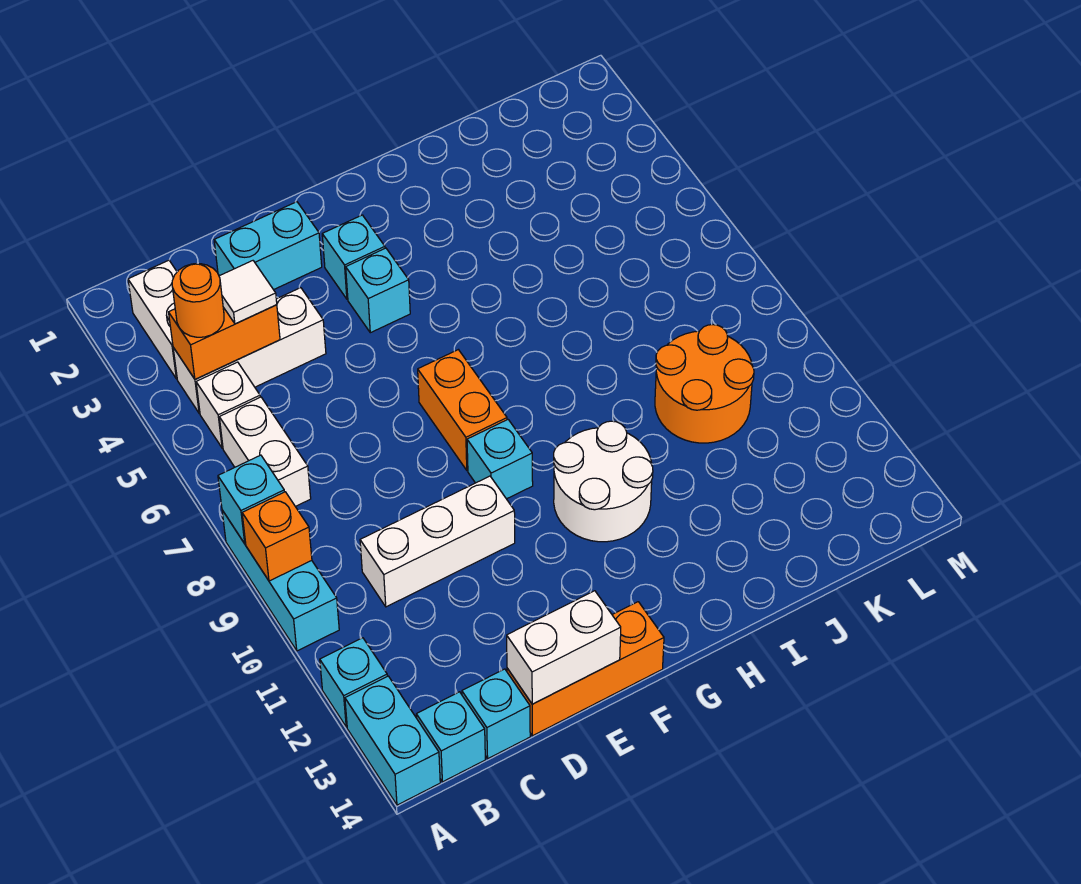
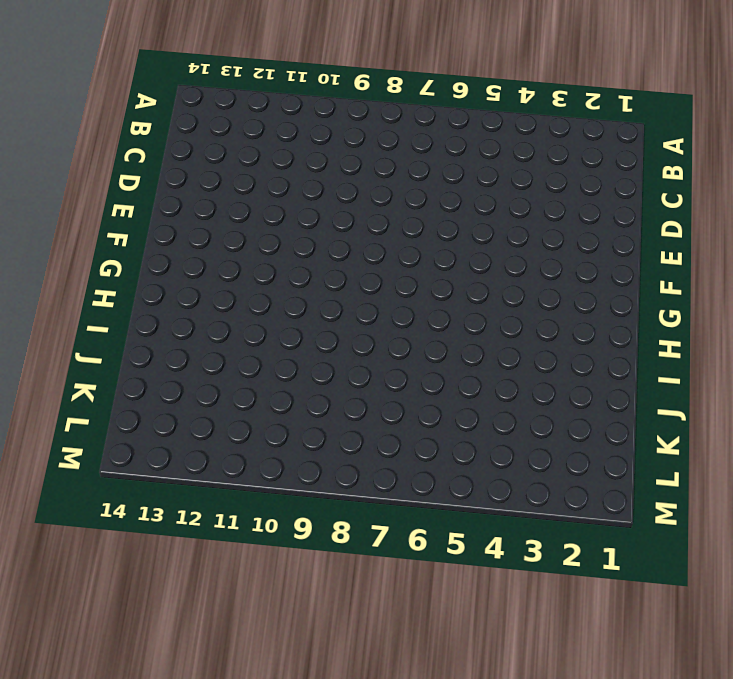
none -> cyan 1x3 brick [222,510,339,651]
none -> cyan 1x1 brick [320,638,387,727]
none -> cyan 1x2 brick [345,676,440,805]

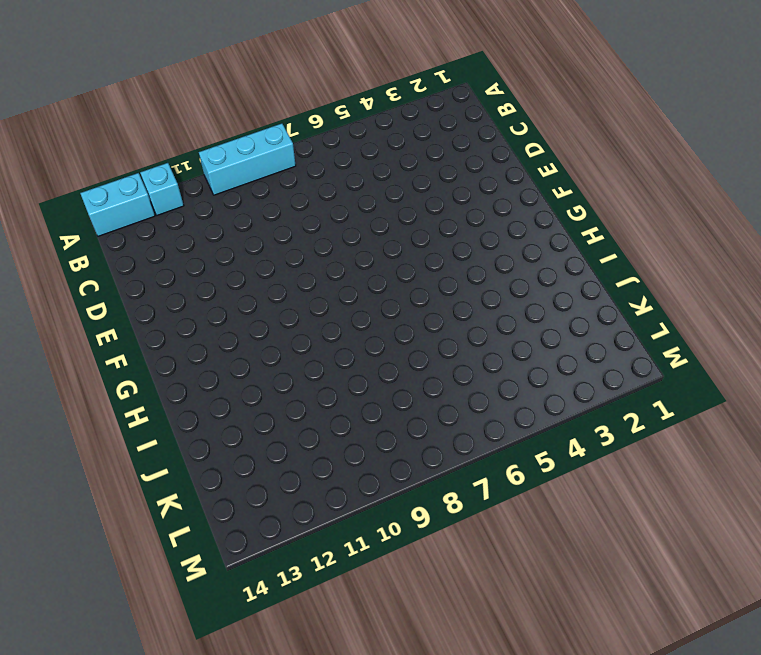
none -> white 1x2 brick [128,260,177,379]
none -> white 1x3 brick [173,288,326,413]
none -> white 1x1 brick [196,362,260,448]

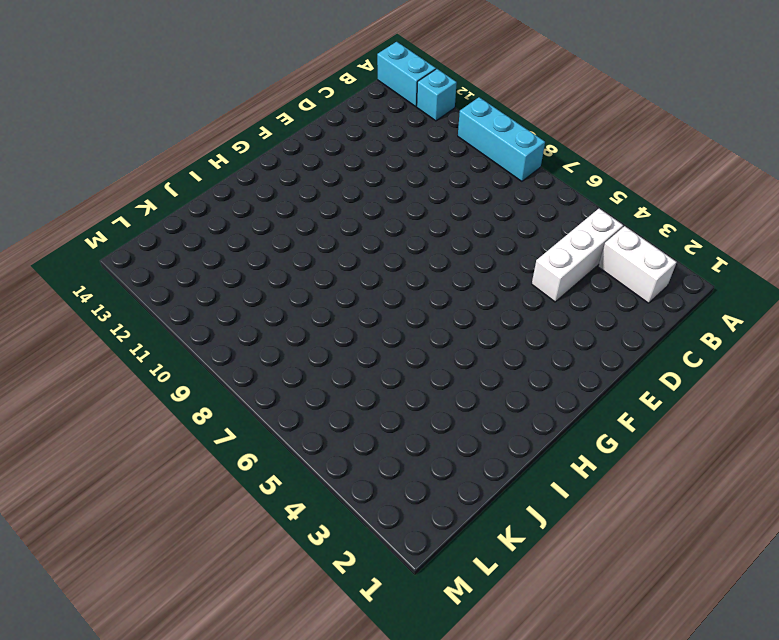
none -> white 1x1 brick [196,362,260,448]
none -> white 1x2 brick [219,397,311,507]
none -> cyan 1x1 brick [416,692,485,782]

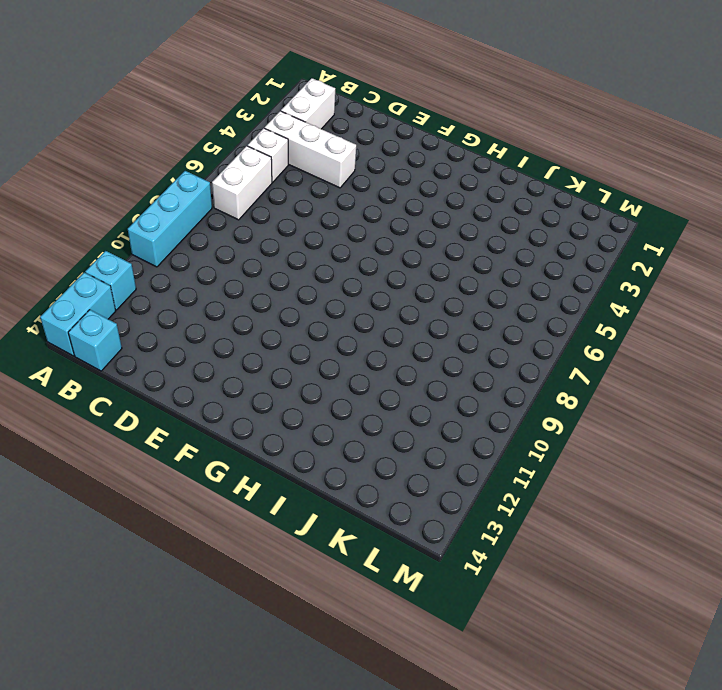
none -> white 1x3 brick [360,476,515,607]
none -> cyan 1x1 brick [462,669,530,759]
none -> cyan 1x2 brick [214,202,322,290]

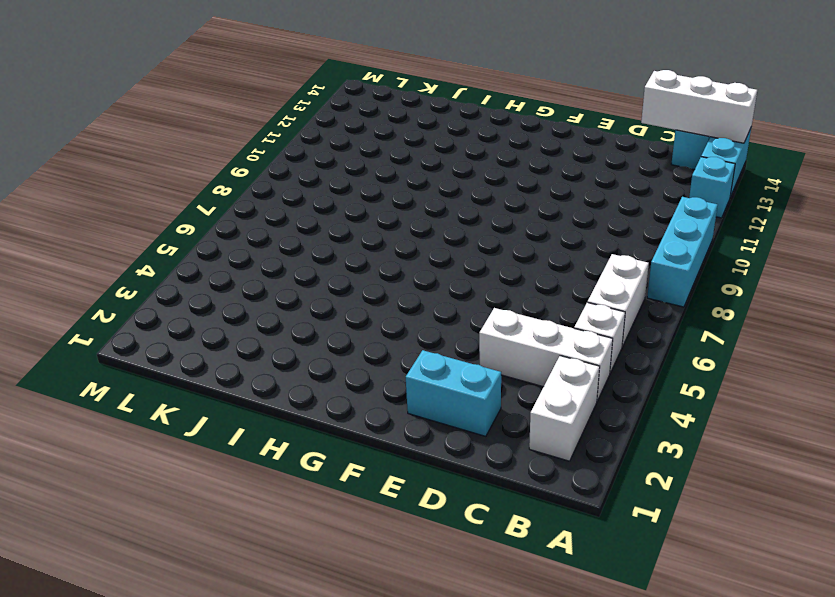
white 1x3 brick [641,70,757,143] -> white 1x3 brick moved to [360,476,515,607]
none -> cyan 1x1 brick [462,669,530,759]
none -> orange 1x3 brick [507,602,664,736]
none -> cyan 1x1 brick [322,215,385,299]

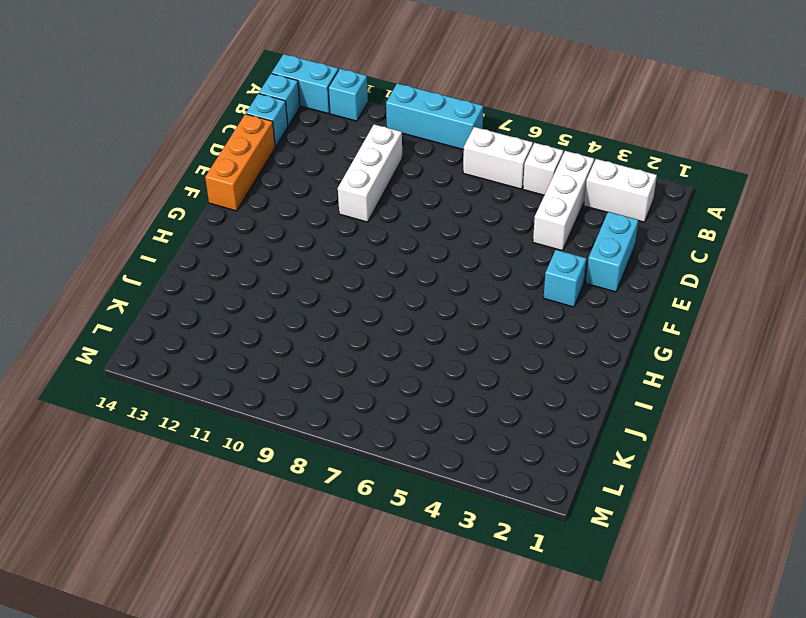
none -> cyan 1x1 brick [346,248,410,333]
none -> orange 1x2 brick [418,350,507,470]
none -> cyan 1x1 brick [467,420,533,499]

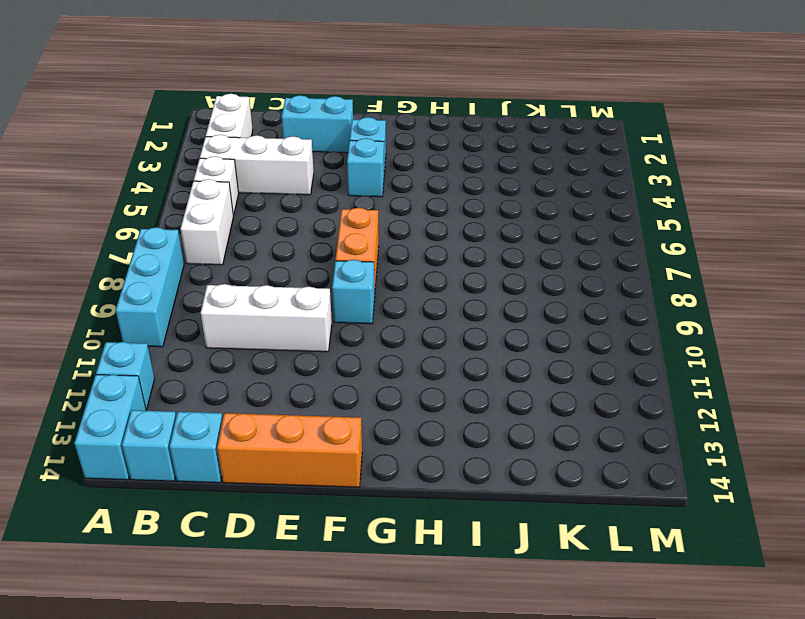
none -> white 2x2 round brick [554,421,653,542]
none -> orange 2x2 round brick [655,325,754,443]
none -> cyan 1x1 brick [218,455,284,544]

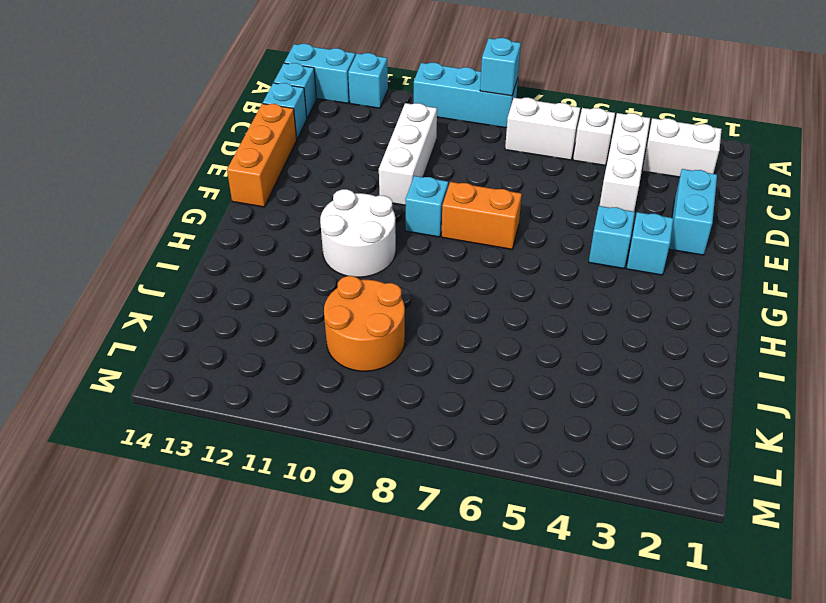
none -> orange 1x1 brick [242,492,312,581]
none -> orange 1x2 brick [169,305,280,379]
none -> white 1x2 brick [507,591,621,704]

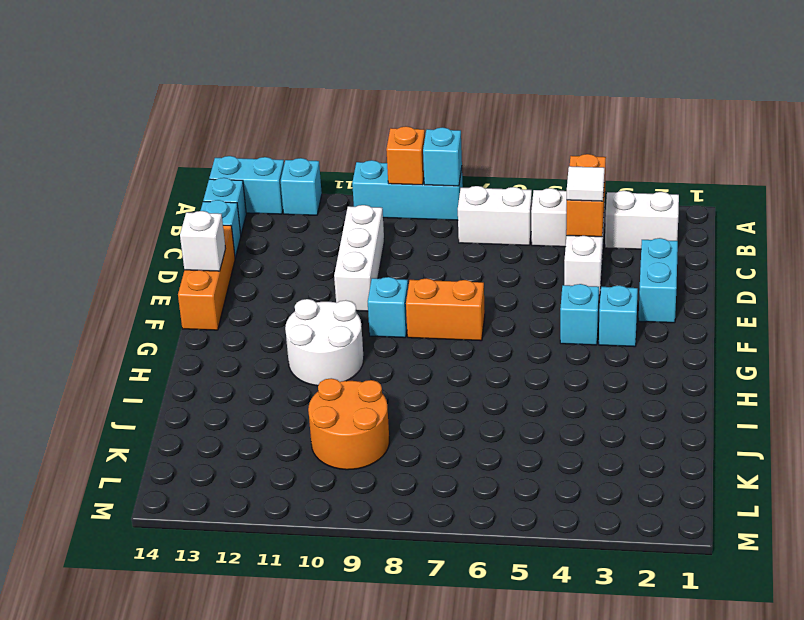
white 1x1 brick [180,211,226,271] -> white 1x2 brick [507,591,621,704]
none -> orange 1x1 round brick [172,264,224,337]

